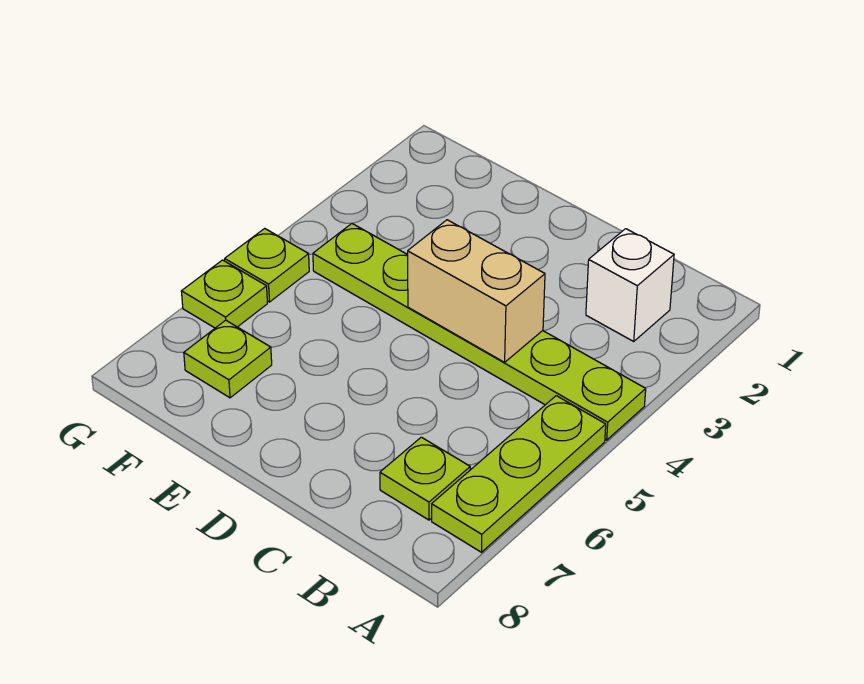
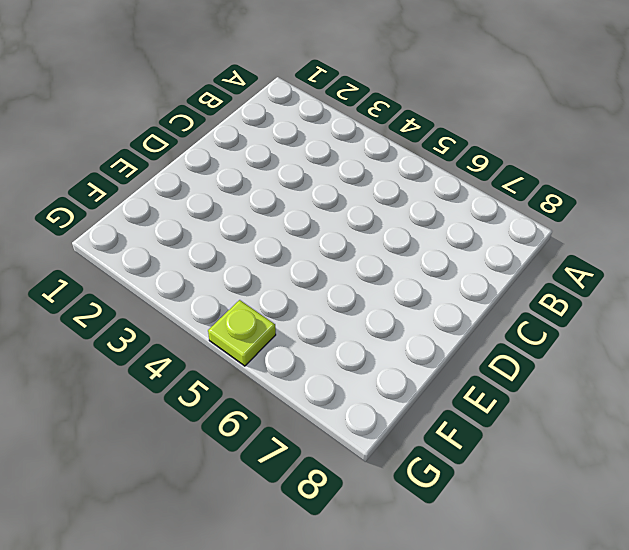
none -> lime 1x6 plate [313,224,646,440]
none -> lime 1x3 plate [432,396,606,552]

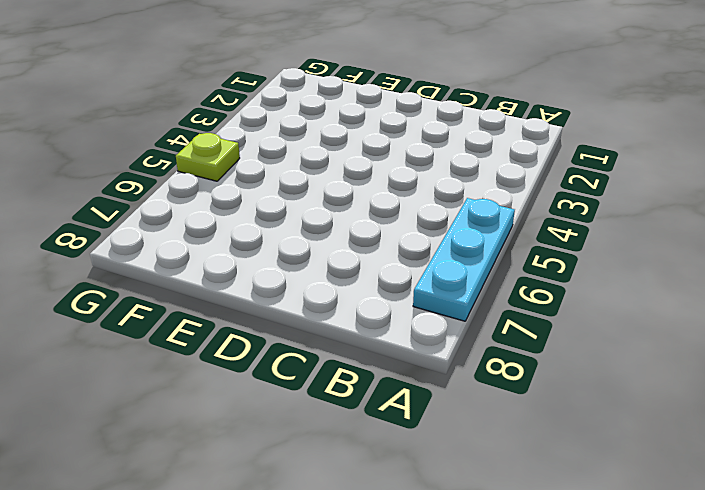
cyan 1x3 plate [413,198,515,321] -> lime 1x3 plate [432,396,606,552]
none -> lime 1x6 plate [313,224,646,440]
none -> white 1x1 brick [586,229,674,341]

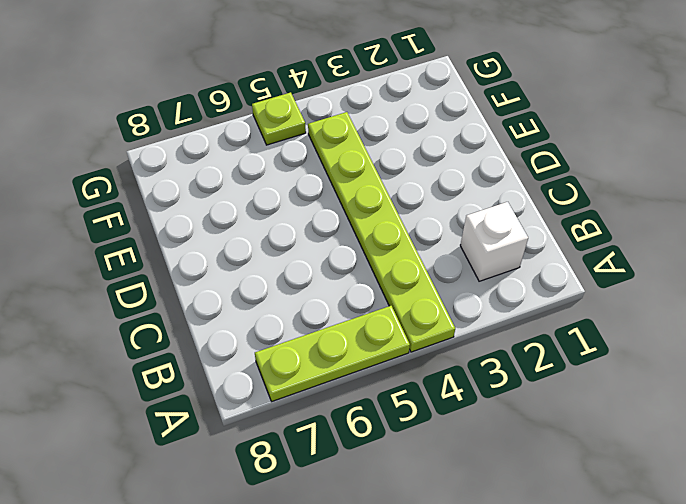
none -> lime 1x1 plate [380,437,470,520]
none -> lime 1x1 plate [184,320,272,398]

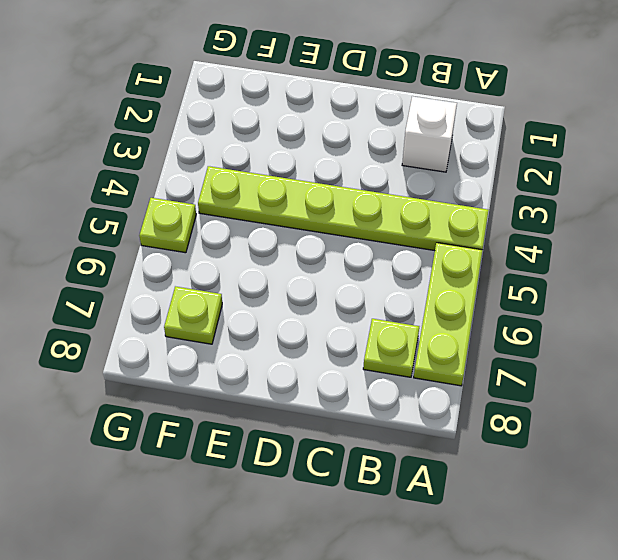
none -> lime 1x1 plate [181,260,267,328]
none -> tan 1x2 brick [408,220,545,362]

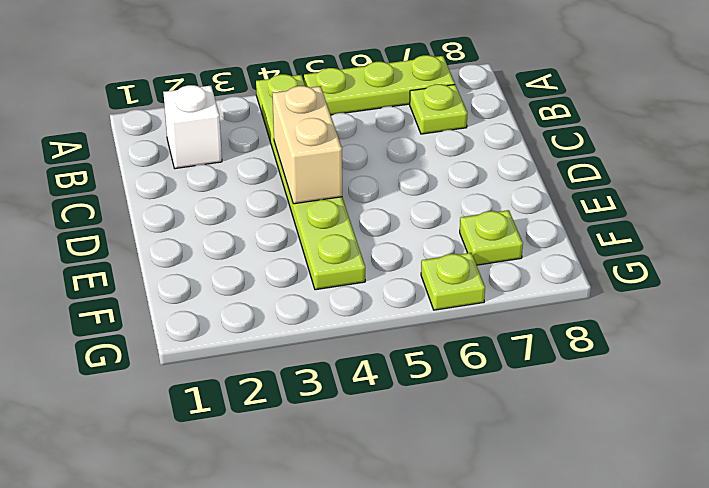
none -> lime 1x1 plate [225,228,309,302]

